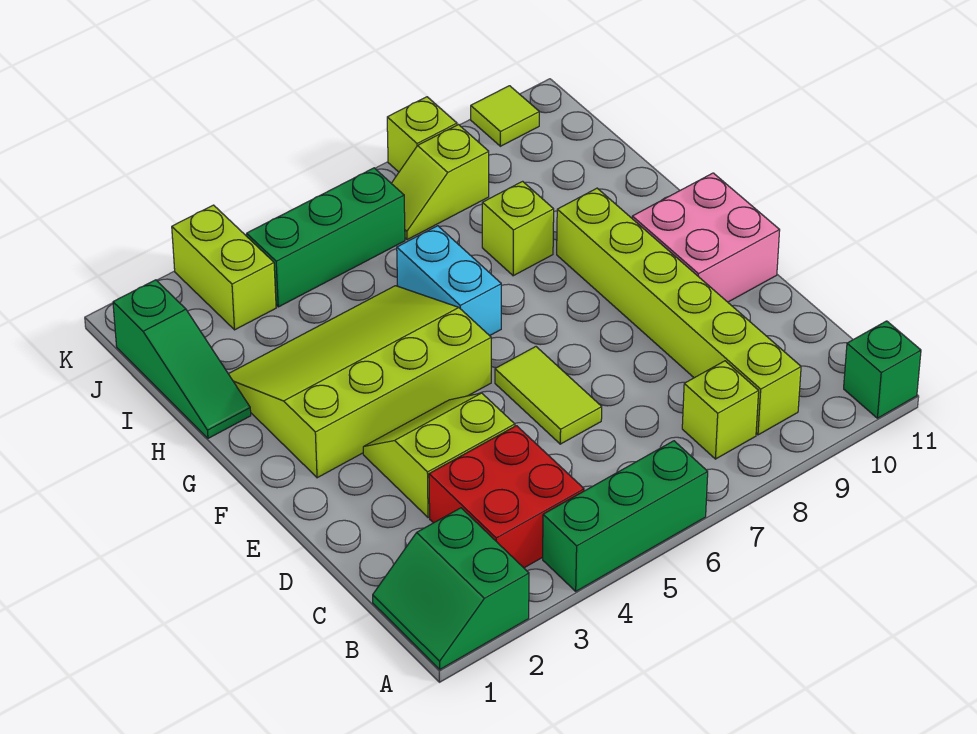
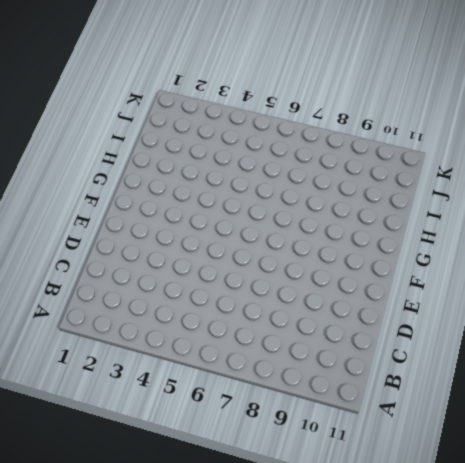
none -> green 2x2 slope [373,508,529,669]
none -> green 1x3 brick [543,441,708,591]
none -> green 1x1 brick [844,321,921,418]

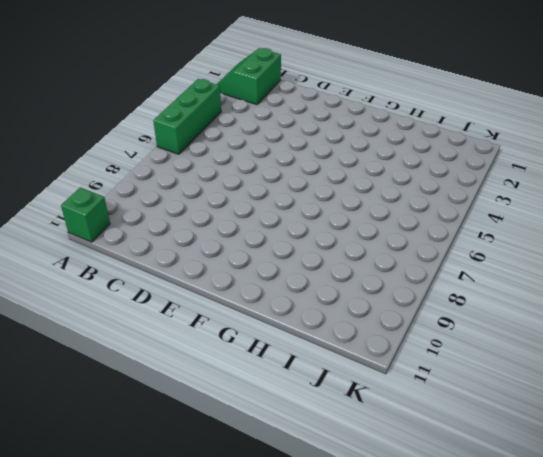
green 2x2 slope [217,48,281,105] -> green 2x2 slope turned to [373,508,529,669]
none -> red 2x2 brick [429,426,584,568]
none -> lime 1x1 brick [682,361,759,459]
none -> lime 1x6 brick [557,188,801,435]

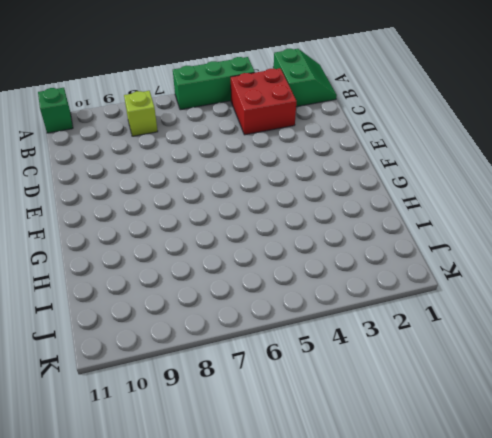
none -> lime 1x6 brick [557,188,801,435]
none -> lime 2x2 slope [363,393,515,518]
none -> lime 1x2 tile [495,347,602,444]

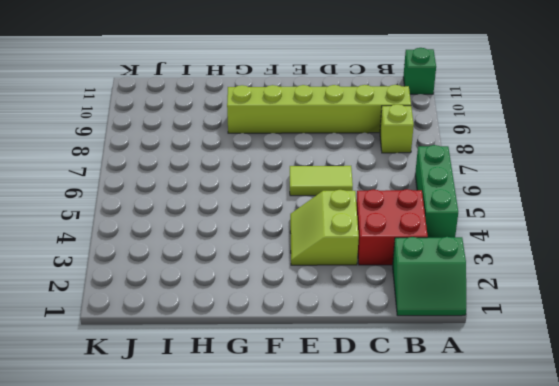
none -> pink 2x2 brick [632,173,780,302]
none -> lime 3x4 slope [229,286,491,478]
none -> cyan 1x2 brick [397,226,501,336]

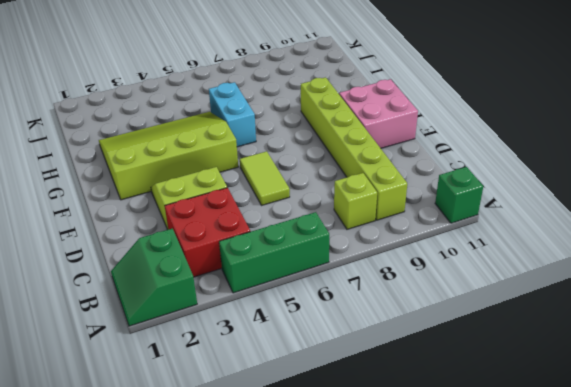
none -> green 1x3 slope [113,280,251,438]
none -> lime 1x1 brick [482,181,554,276]
none -> lime 1x2 brick [172,205,276,330]

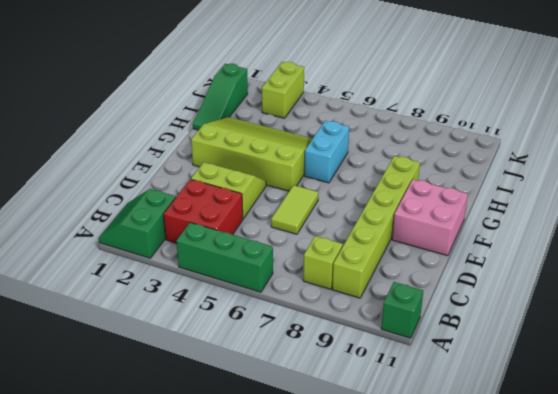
none -> lime 1x1 brick [482,181,554,276]
none -> green 1x3 brick [247,168,405,307]
none -> lime 1x2 slope [391,125,489,240]

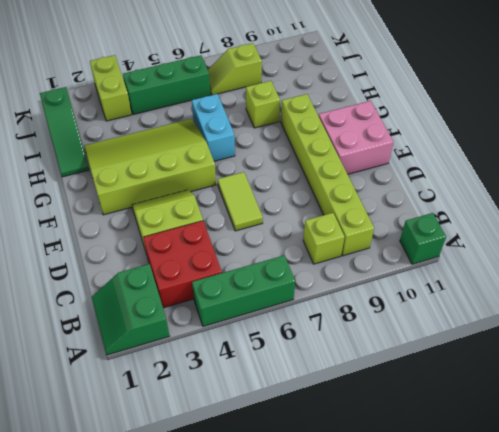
none -> lime 1x1 brick [387,97,457,172]
none -> lime 1x1 tile [471,86,539,146]

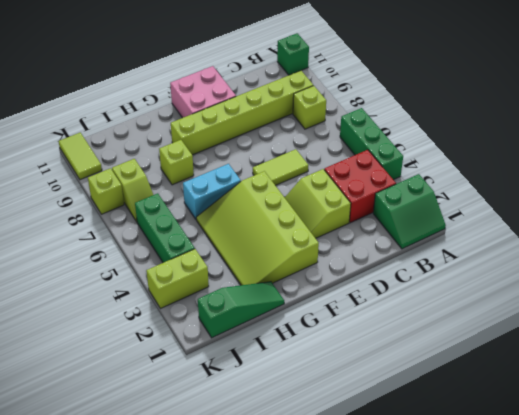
lime 1x2 tile [59,133,102,180] -> lime 1x1 tile [471,86,539,146]

